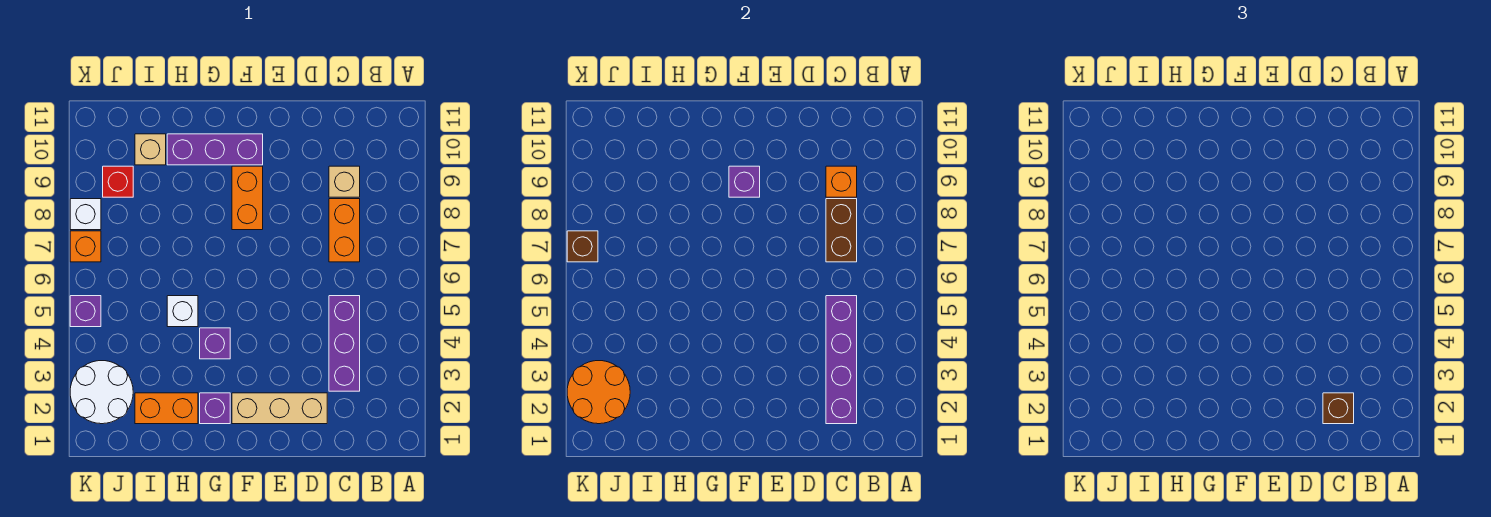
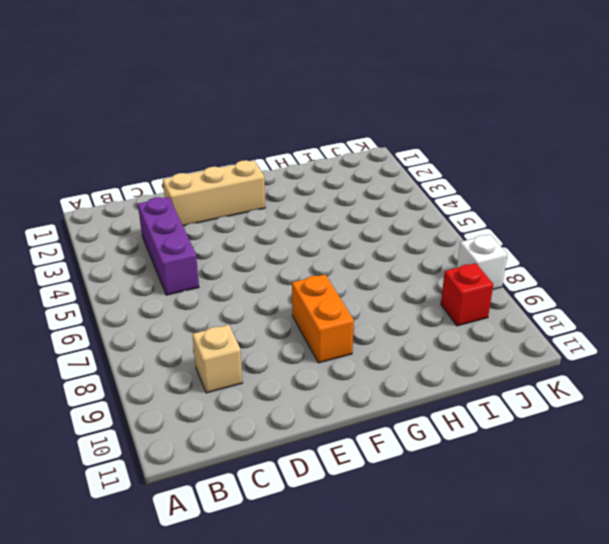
none -> orange 1x2 brick [329,199,360,262]
none -> purple 1x3 brick [167,134,263,165]
none -> purple 1x1 brick [200,393,230,424]

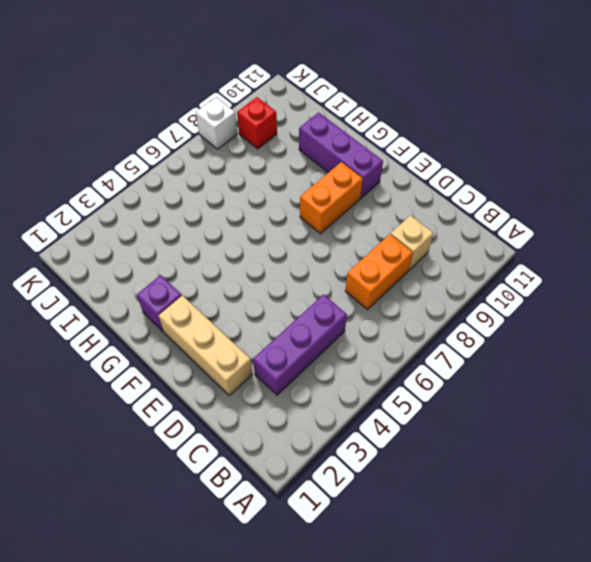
none -> purple 1x1 brick [200,328,230,359]
none -> orange 1x2 brick [135,393,198,424]
none -> white 1x1 brick [167,296,198,327]

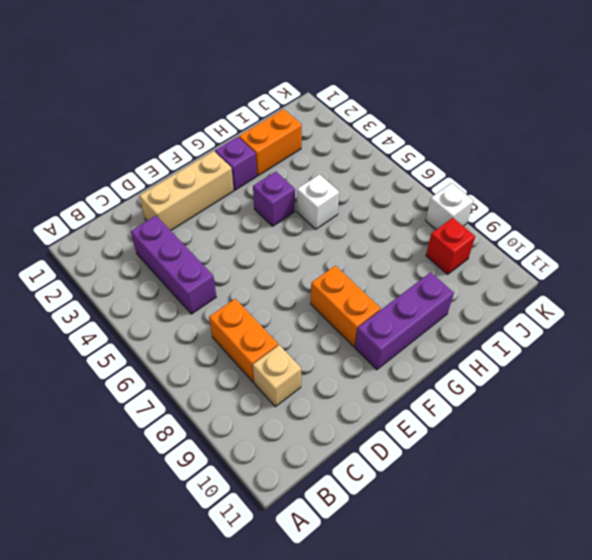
none -> tan 1x1 brick [135,134,166,165]
none -> white 2x2 round brick [70,361,133,424]
none -> purple 1x1 brick [70,296,101,327]

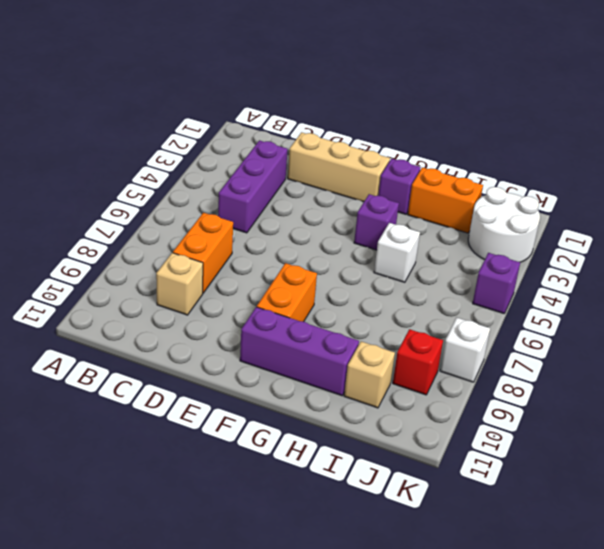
none -> orange 1x1 brick [70,231,101,262]
none -> purple 1x4 brick [826,296,857,424]
none -> brown 1x2 brick [826,199,857,262]

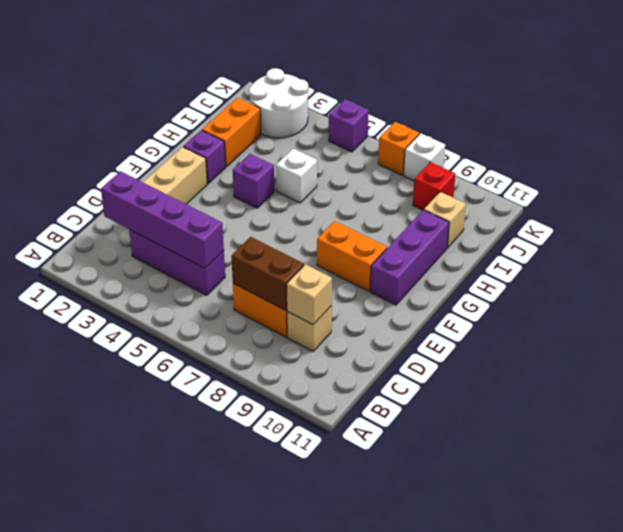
tan 1x1 brick [287,264,332,325] -> orange 1x1 brick [826,166,857,197]
none -> purple 1x1 brick [729,166,760,197]
none -> orange 2x2 round brick [567,361,630,424]
none -> brown 1x1 brick [567,231,598,262]

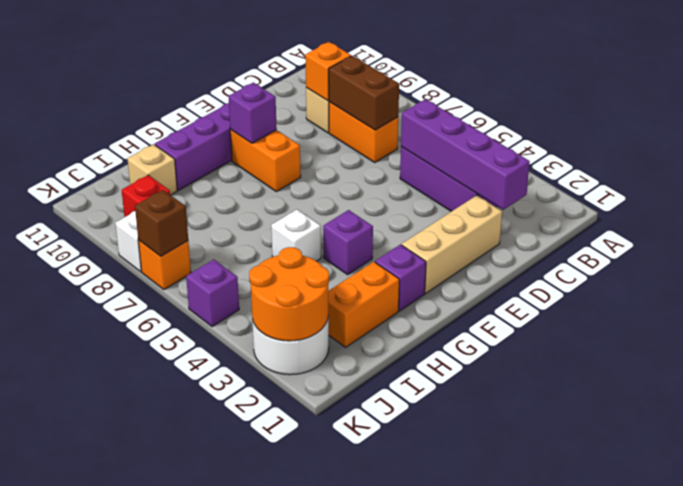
none -> brown 1x1 brick [1323,393,1354,424]

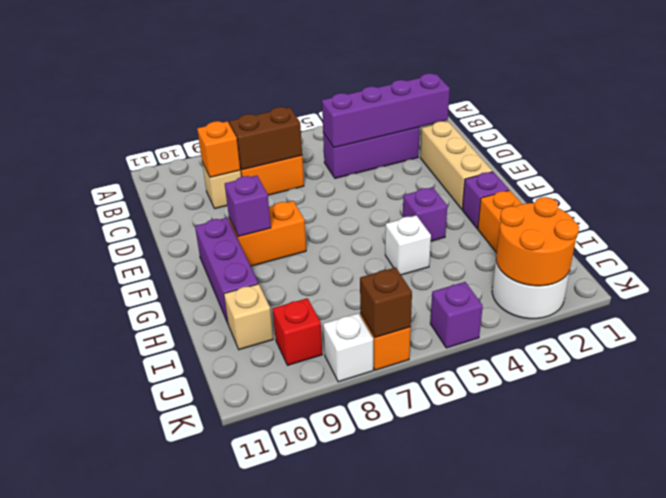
none -> brown 1x1 brick [1323,393,1354,424]

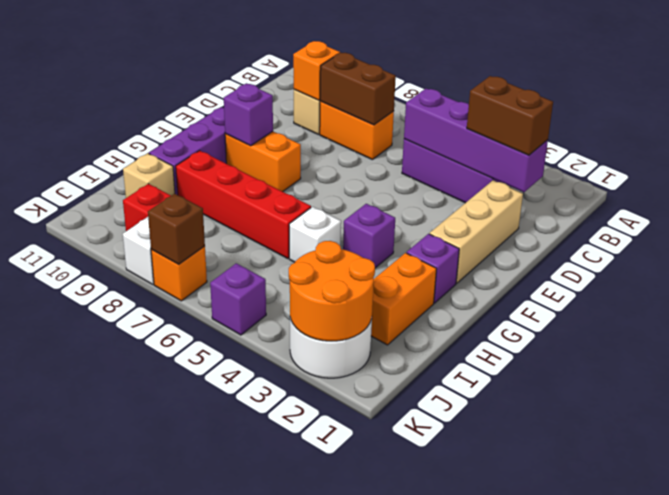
brown 1x2 brick [467,76,553,155] -> brown 1x1 brick [1323,393,1354,424]
red 1x4 brick [176,151,311,259] -> none

